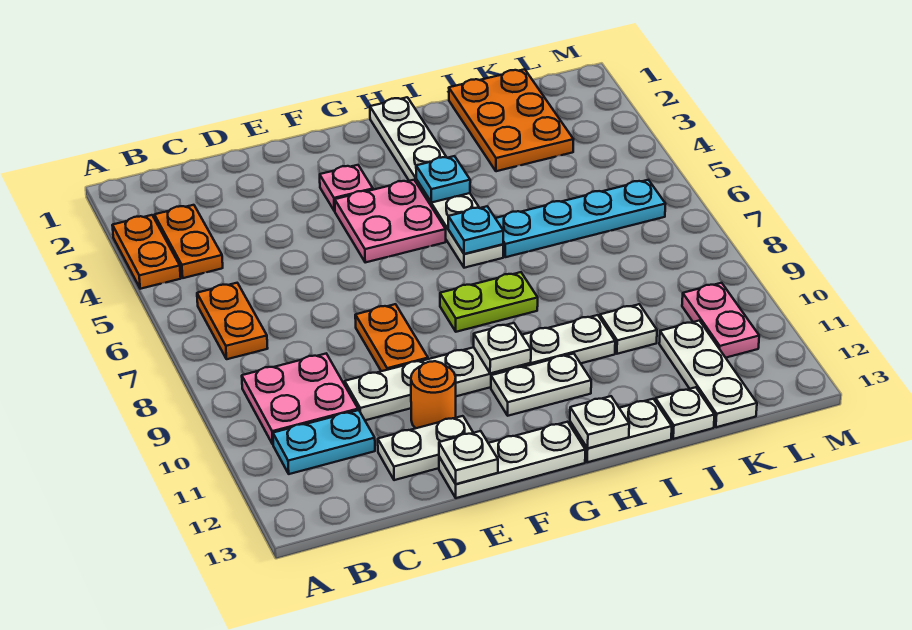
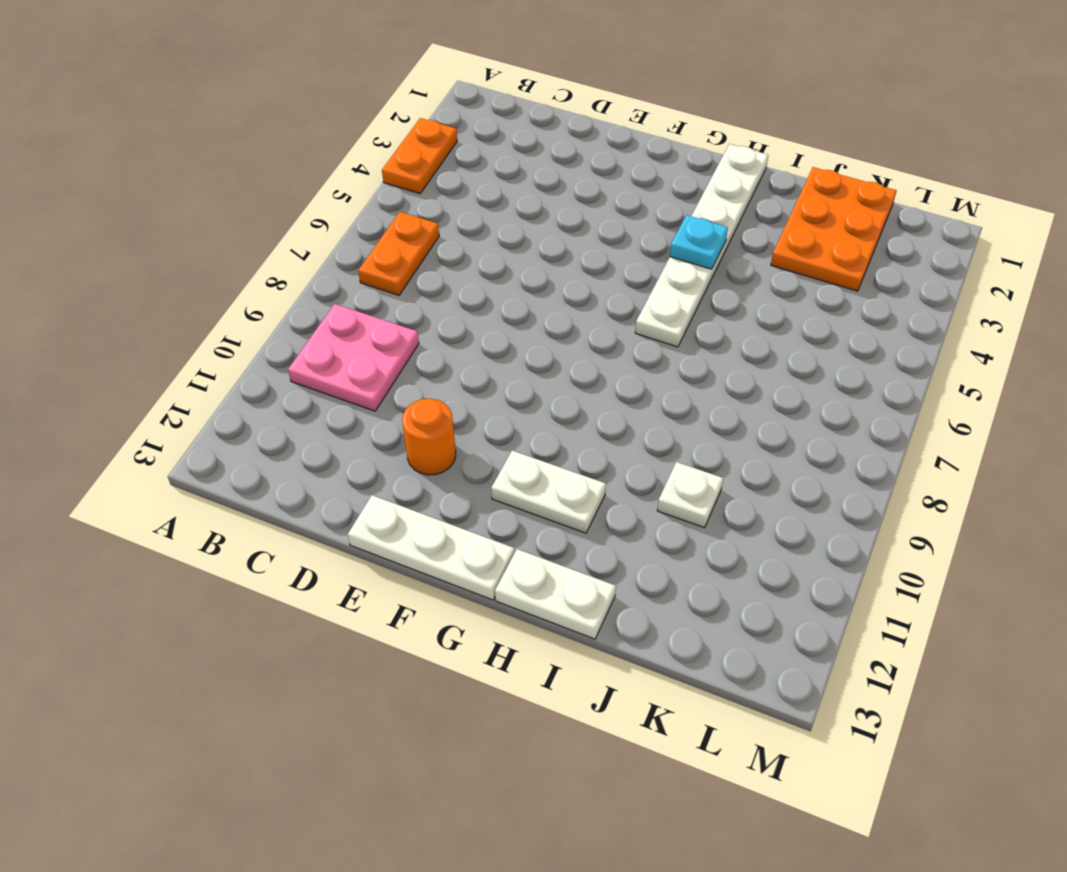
none -> orange 1x2 plate [154,205,223,278]
none -> cyan 1x2 plate [273,410,375,474]
none -> white 1x6 plate [345,315,615,420]

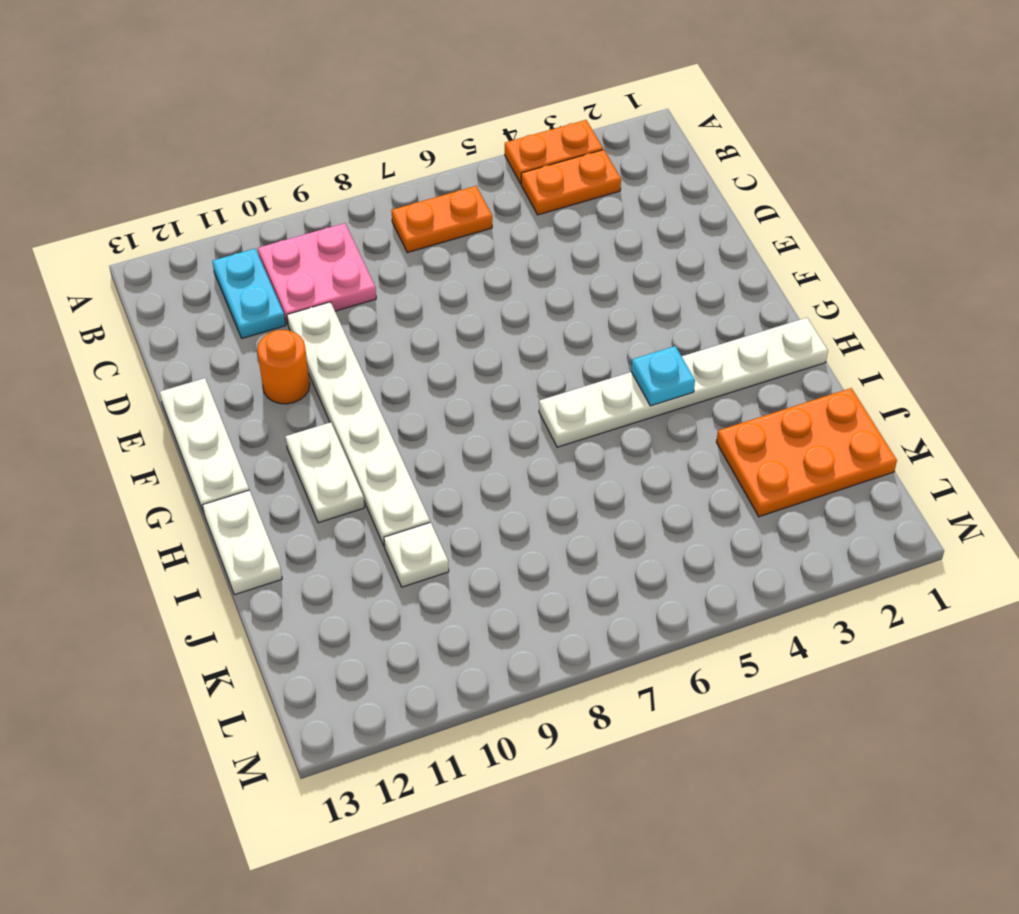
none -> white 1x2 plate [378,416,473,480]
none -> orange 1x2 plate [355,304,428,371]
none -> pink 1x1 plate [320,165,373,211]

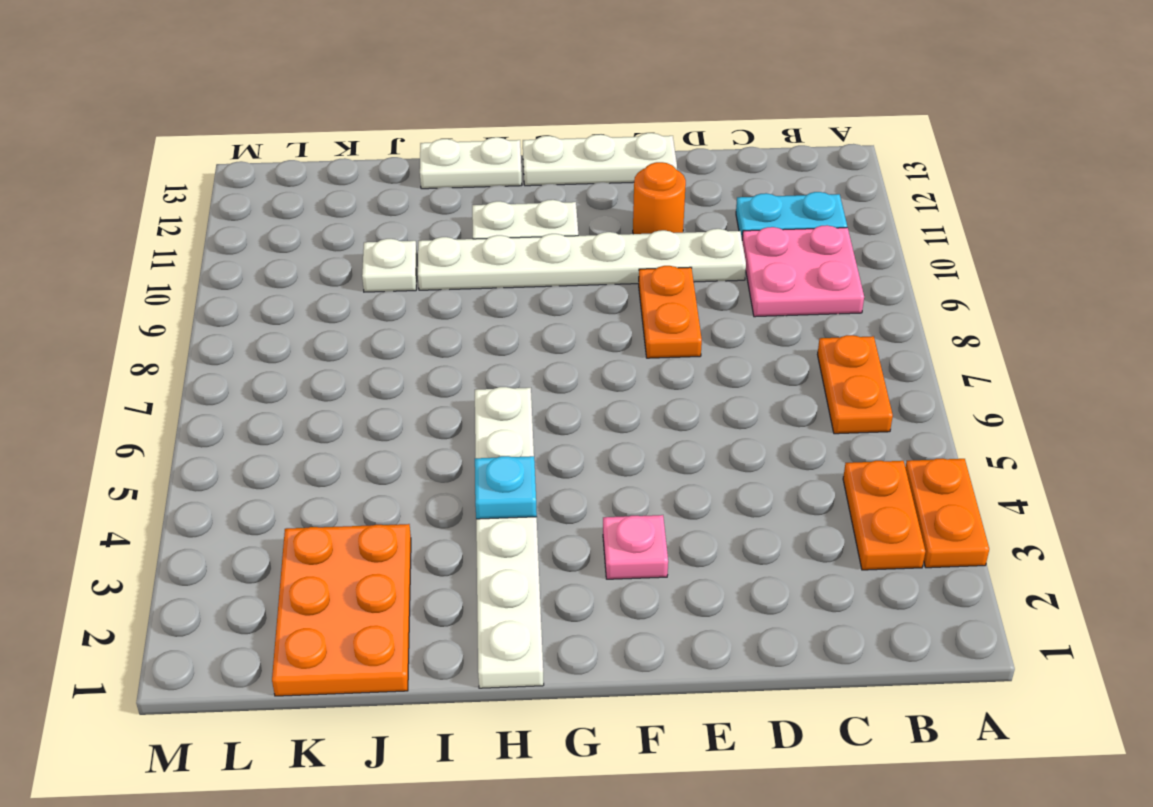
none -> white 1x2 plate [378,416,473,480]
none -> pink 2x2 plate [335,180,446,262]
none -> lime 1x2 plate [440,272,538,332]

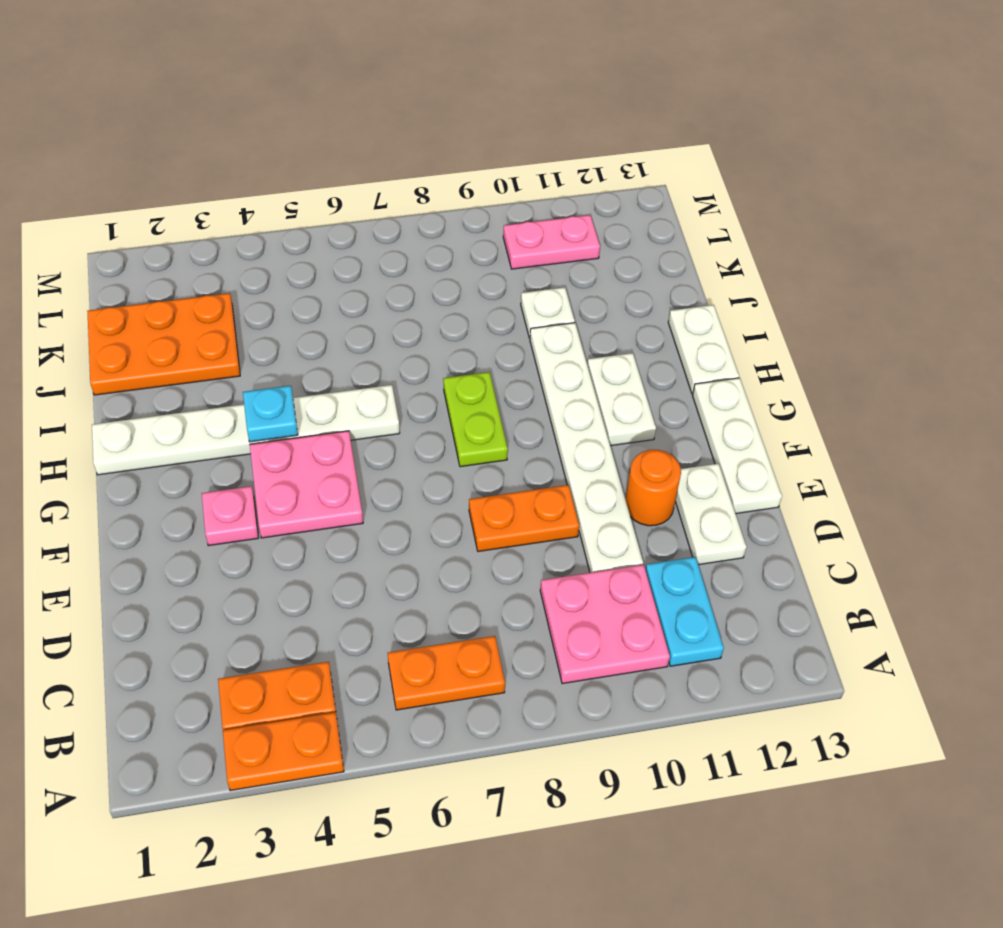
none -> cyan 1x4 plate [495,180,665,257]
none -> white 1x1 plate [655,387,715,439]
none -> white 1x3 plate [659,321,757,427]

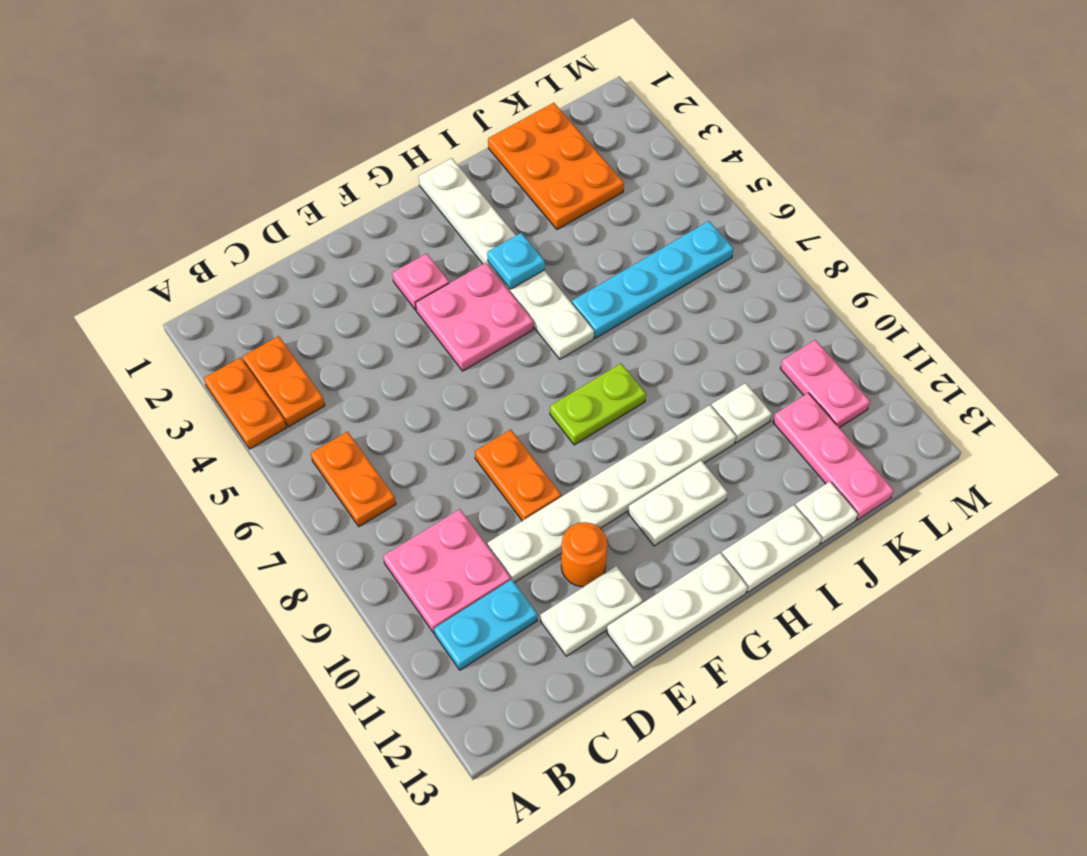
pink 1x3 plate [773,393,894,520] -> white 1x3 plate [659,321,757,427]
none -> white 1x1 plate [439,431,498,484]
none -> white 1x1 plate [474,323,531,373]
none -> cyan 1x1 plate [448,206,503,254]

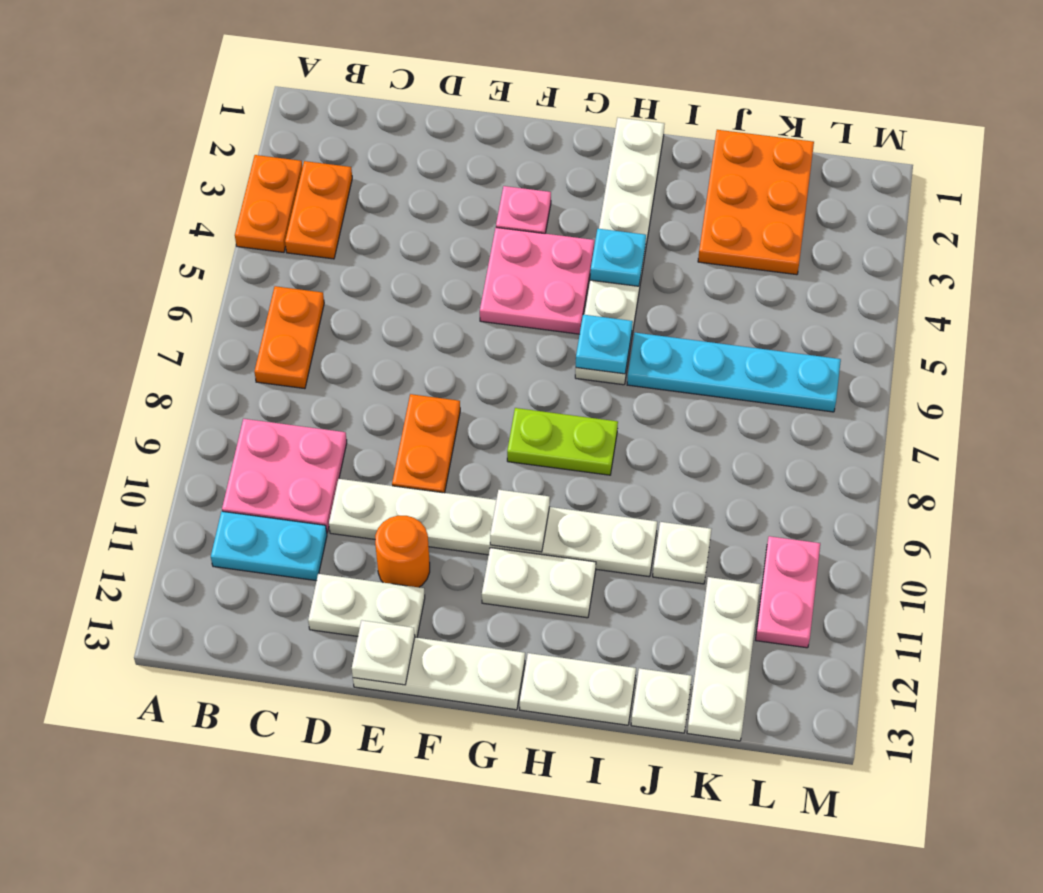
none -> white 1x1 plate [570,396,629,448]

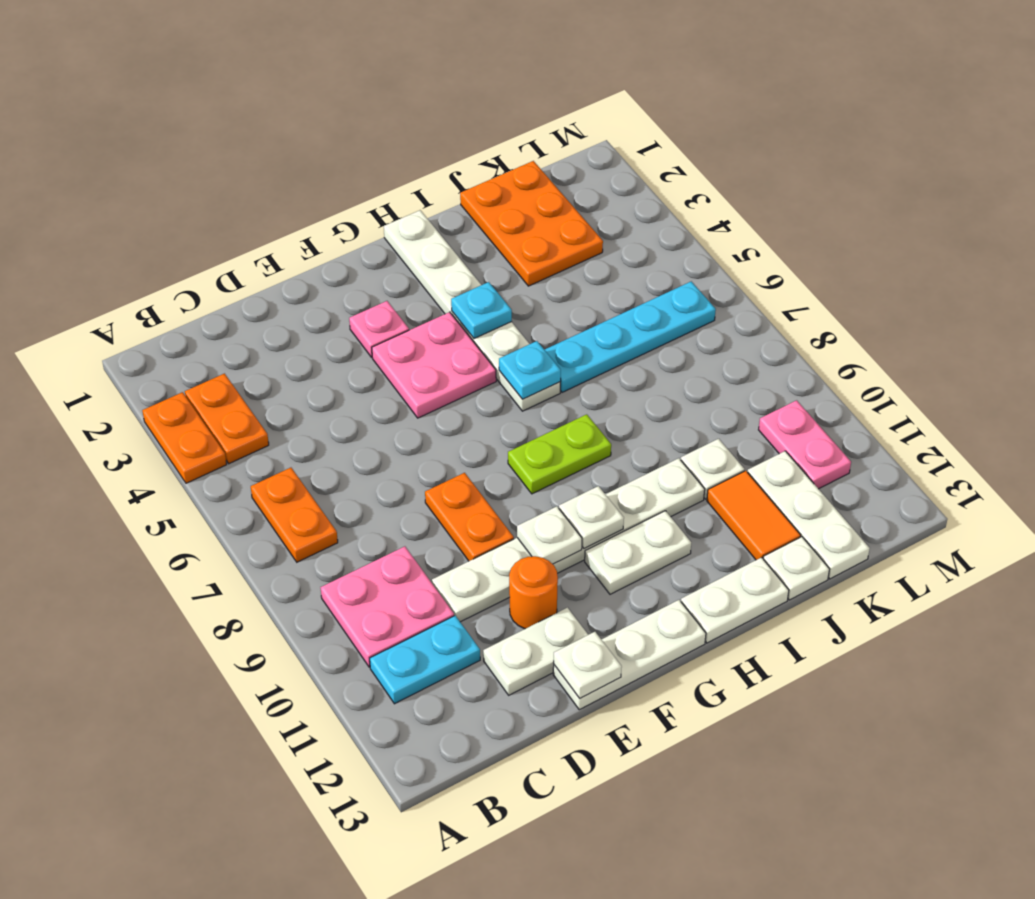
white 1x1 plate [517,506,582,564] -> white 1x1 plate moved to [570,396,629,448]
orange 1x2 tile [707,471,801,560] -> none

